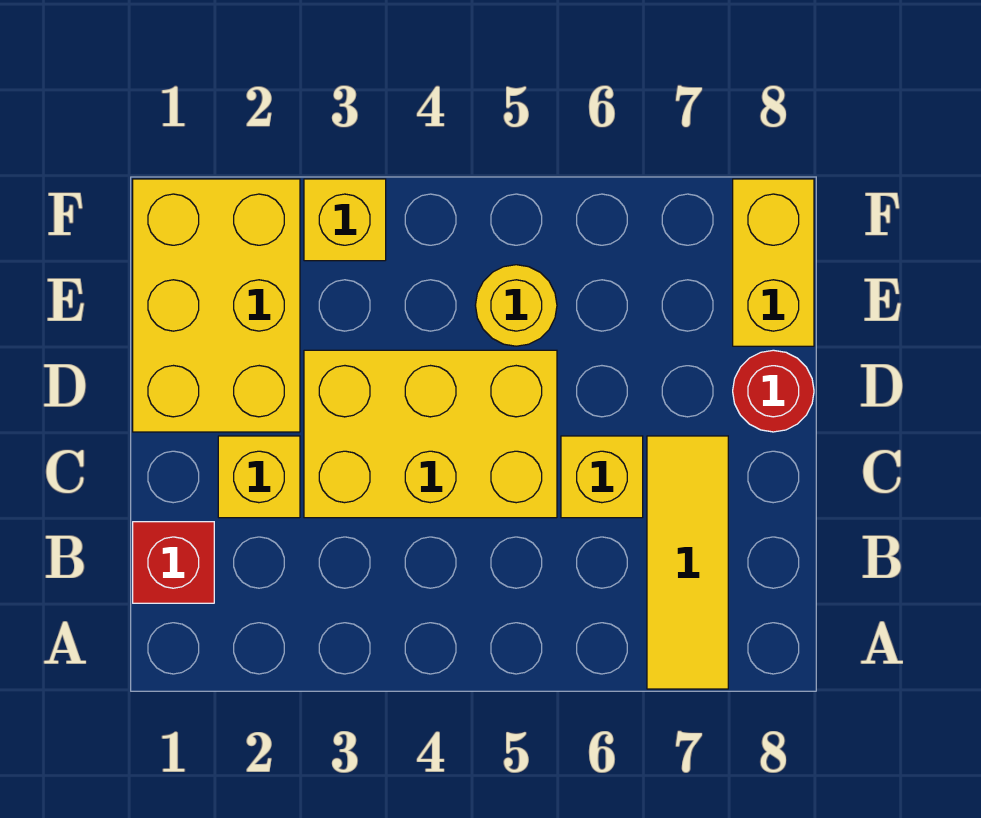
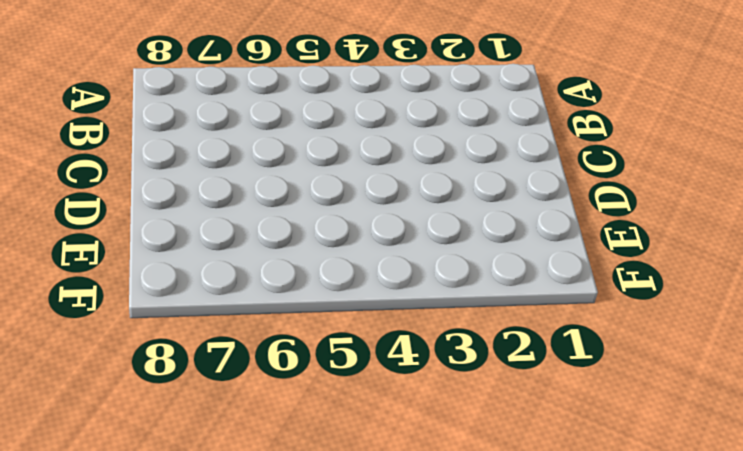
none -> yellow 1x3 tile [647,436,728,689]
none -> red 1x1 brick [133,522,214,603]

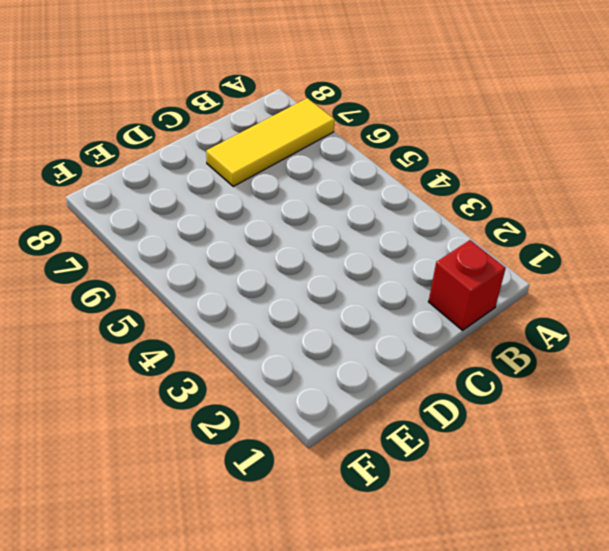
none -> yellow 1x1 brick [218,436,300,518]
none -> yellow 2x3 brick [304,350,557,518]

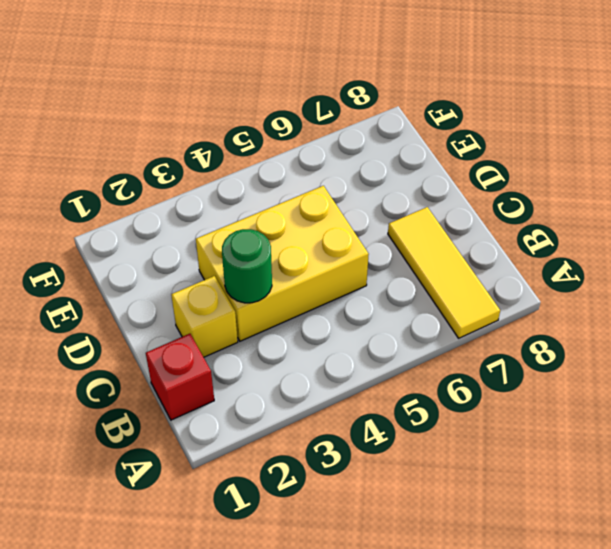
green 1x1 round brick [222,229,272,303] -> none
none -> yellow 1x1 brick [561,436,643,518]
none -> yellow 2x3 brick [133,179,300,432]

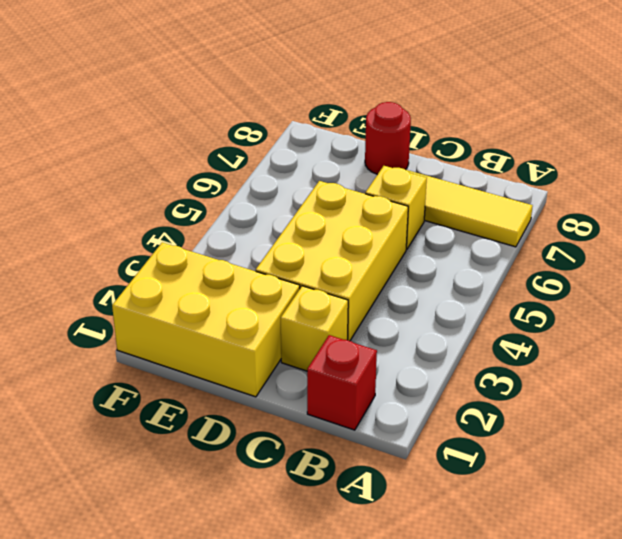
none -> yellow 1x1 round brick [475,265,557,346]
none -> yellow 1x2 brick [733,179,814,346]

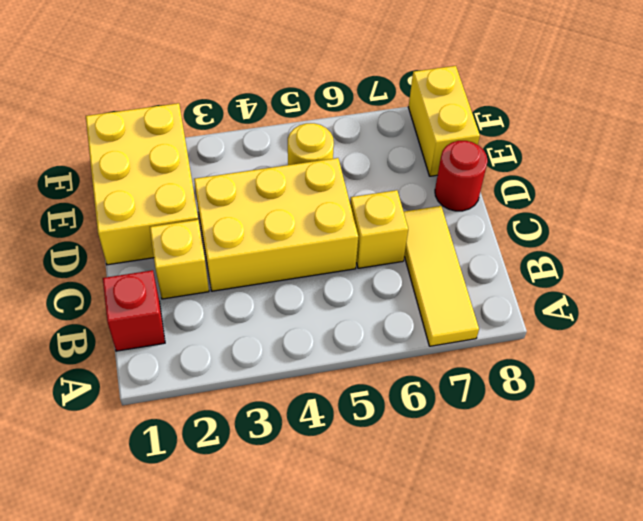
none -> yellow 1x1 brick [304,179,386,261]

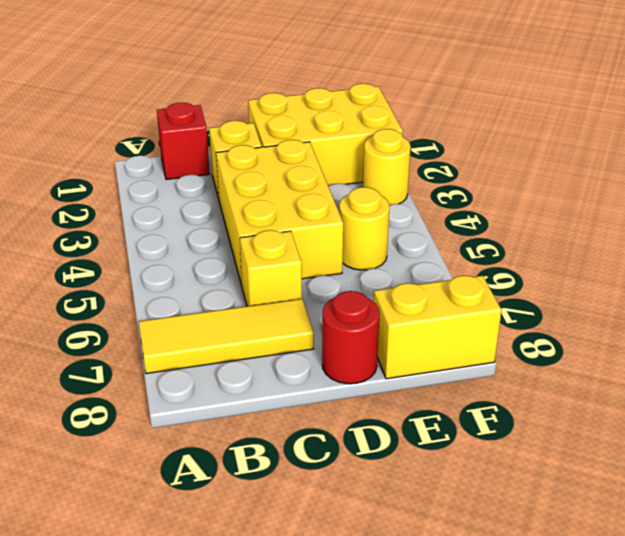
yellow 1x1 round brick [363,129,411,205] -> yellow 1x1 brick [304,179,386,261]

